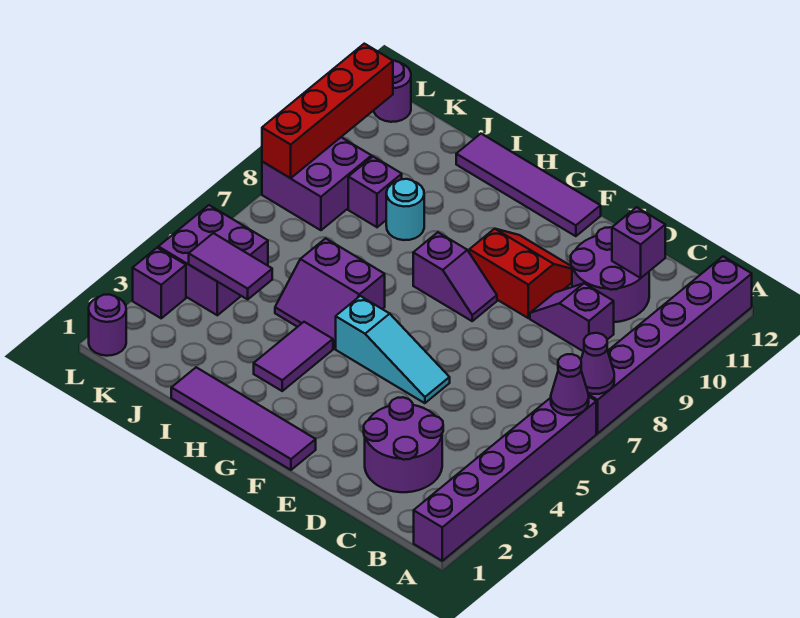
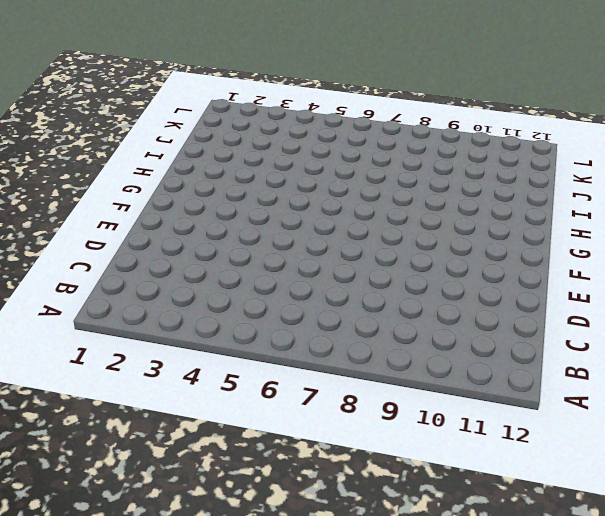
none -> purple 1x6 brick [414,397,596,561]
none -> purple 1x6 brick [588,257,752,433]
none -> purple 2x2 round brick [364,397,443,492]

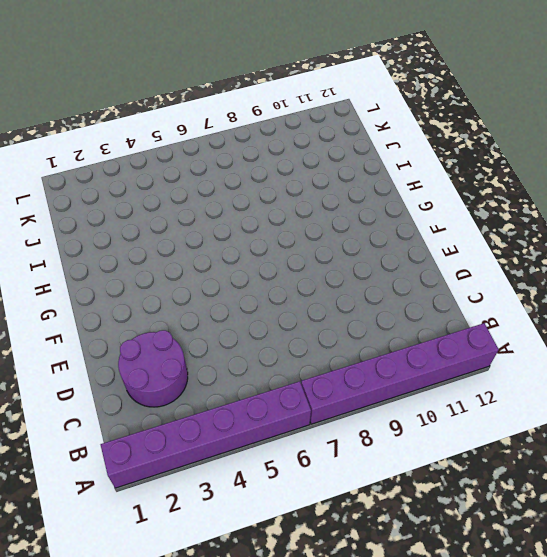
none -> purple 1x2 slope [530,283,614,351]
none -> purple 2x2 round brick [571,227,649,322]
none -> cyan 1x3 slope [336,296,450,403]

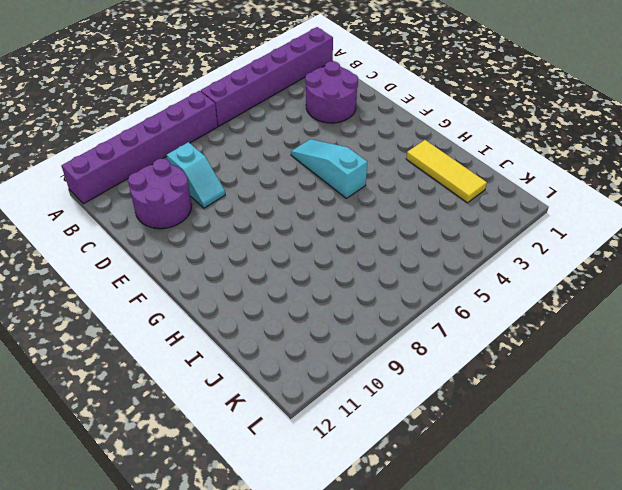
cyan 1x2 slope [167,142,225,208] -> purple 1x2 slope [530,283,614,351]
yellow 1x3 tile [406,140,487,203] -> none
none -> red 2x2 slope [469,229,572,318]
none -> purple 1x4 tile [171,367,316,470]
none -> purple 1x2 slope [413,232,497,321]

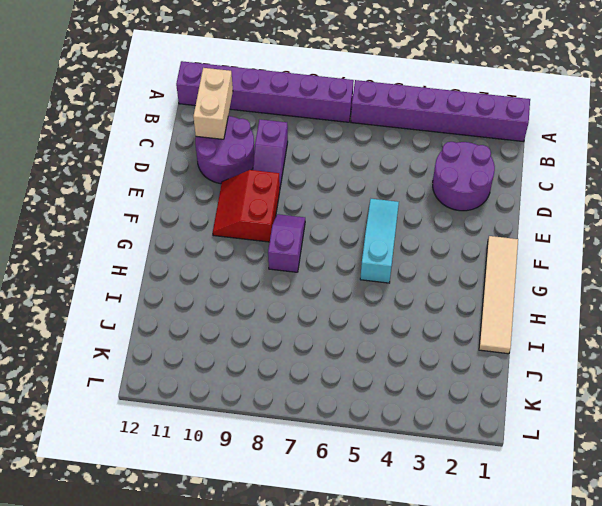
tan 1x2 brick [193,68,233,139] -> purple 1x1 brick [612,207,665,278]
tan 1x4 tile [479,236,518,354] -> purple 1x4 tile [171,367,316,470]
none -> purple 1x4 tile [456,134,601,236]
none -> purple 1x2 tile [254,322,333,391]
none -> purple 2x2 slope [275,238,385,349]

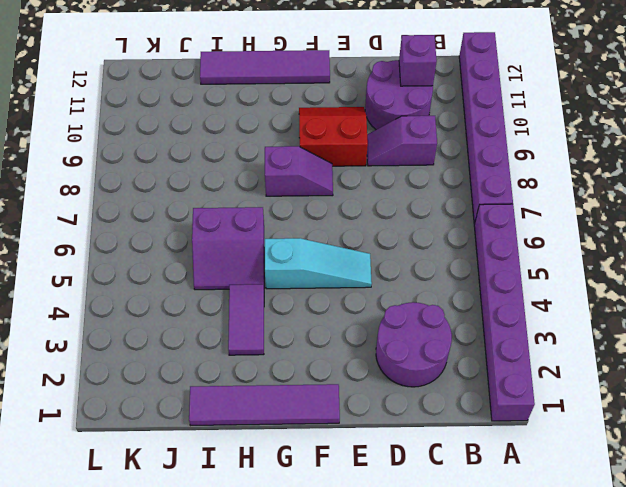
none -> cyan 1x1 round brick [386,179,424,240]
none -> purple 1x1 brick [348,157,402,227]
none -> purple 2x2 brick [158,205,268,315]

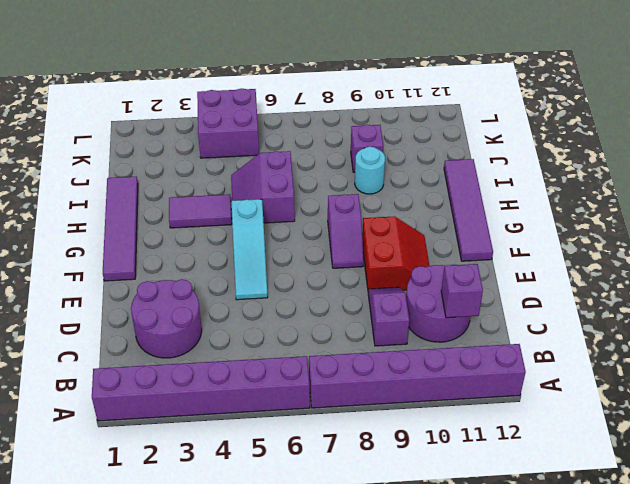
none -> purple 2x2 brick [262,137,372,230]
none -> purple 1x1 round brick [89,294,126,356]
none -> purple 1x1 brick [133,248,186,318]

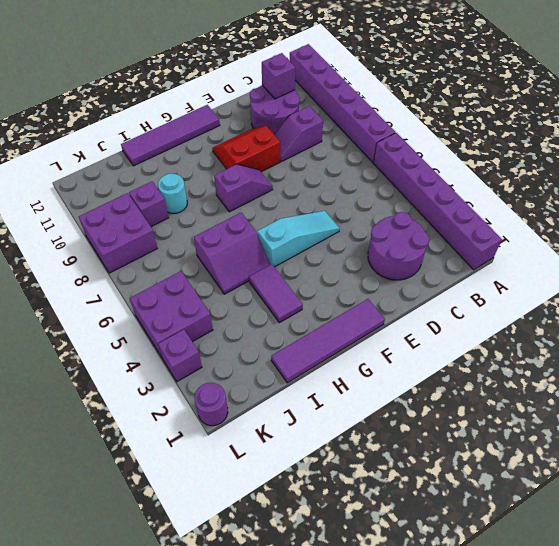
none -> purple 1x1 round brick [374,61,411,122]
none -> purple 1x1 cone [551,354,589,415]
none -> purple 1x1 cone [581,333,614,394]

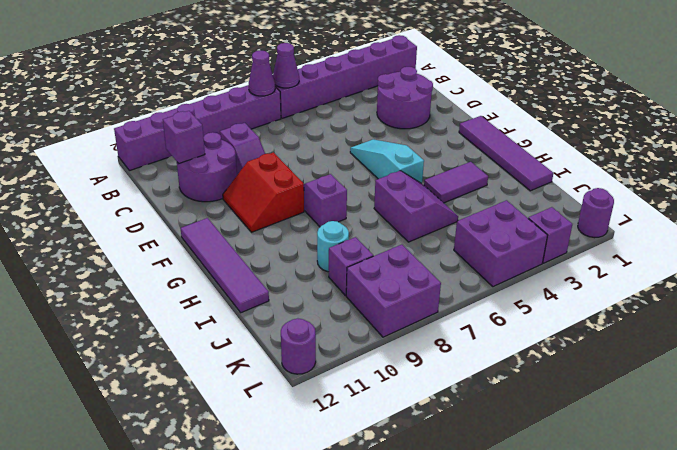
none -> purple 1x2 tile [189,233,272,299]
none -> red 1x4 brick [262,44,393,178]

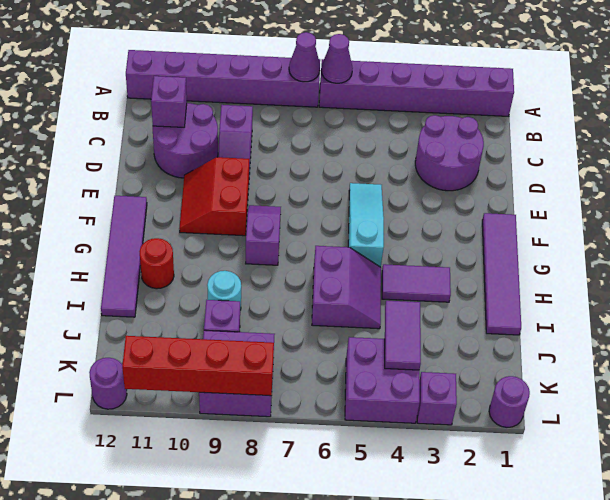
red 1x1 round brick [139,238,174,289] -> none

